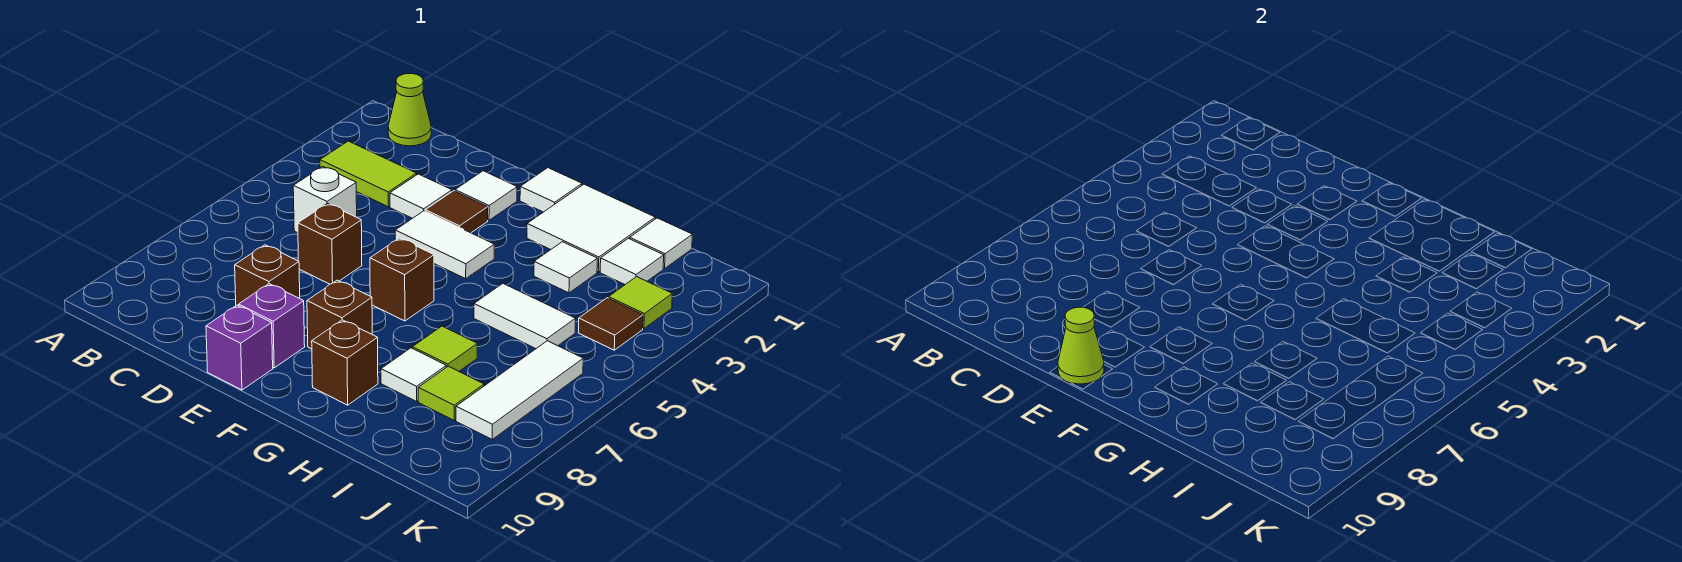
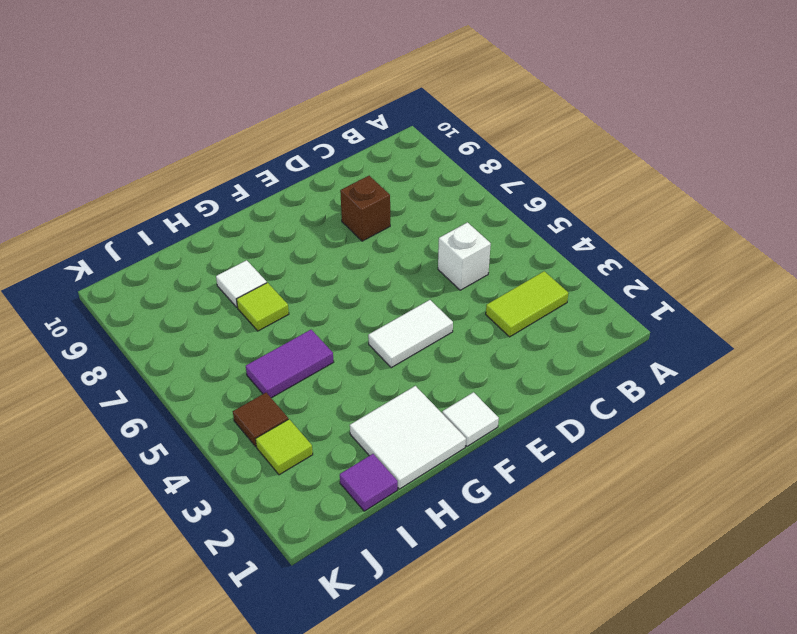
purple 1x2 tile [246,330,334,398] -> white 1x2 tile [474,284,576,349]
purple 1x1 tile [340,454,398,511] -> white 1x1 tile [630,218,692,269]
none -> lime 1x1 cone [388,74,431,146]
none -> white 1x1 tile [390,174,452,218]
none -> brown 1x1 brick [298,204,362,284]

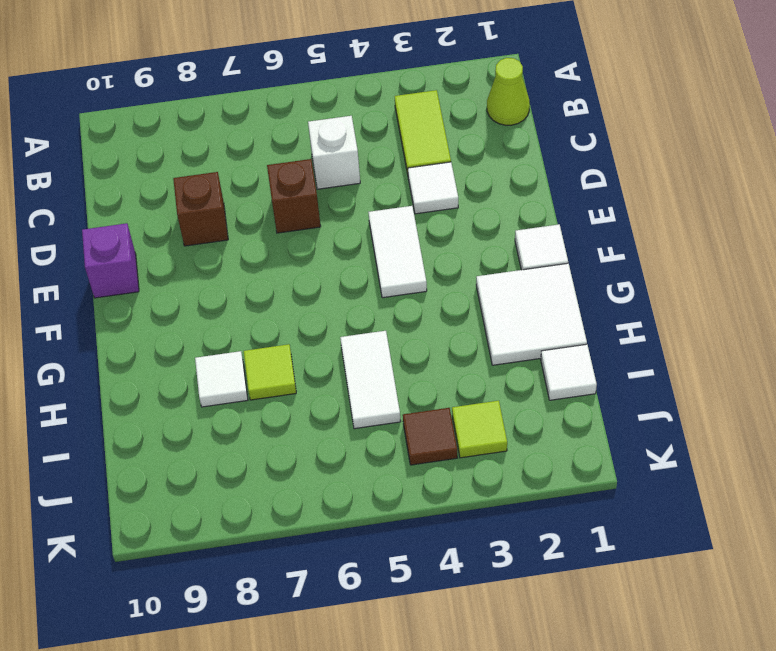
none -> white 1x1 tile [455,171,517,220]
none -> brown 1x1 tile [425,191,488,233]
none -> purple 1x1 brick [239,284,305,368]

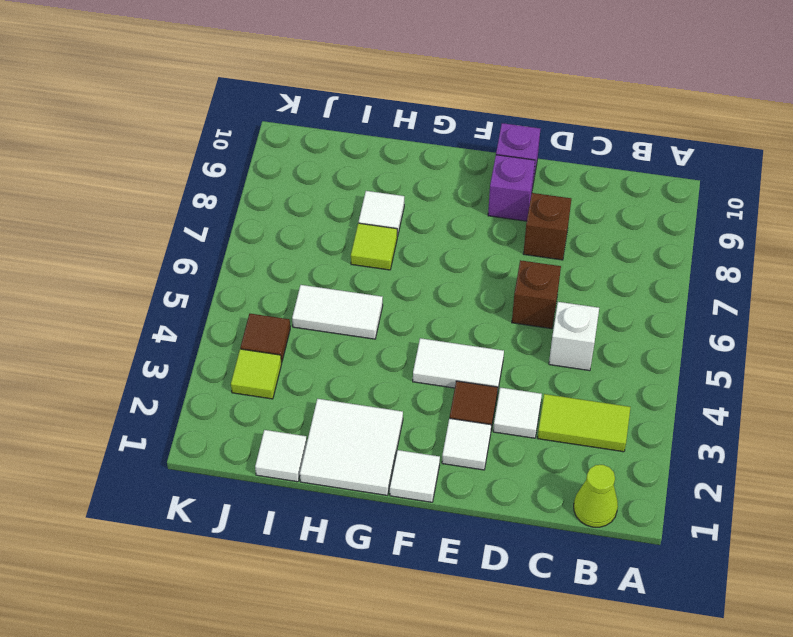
none -> brown 1x1 brick [370,238,434,321]
none -> brown 1x1 brick [307,280,372,349]
none -> brown 1x1 brick [312,320,378,405]

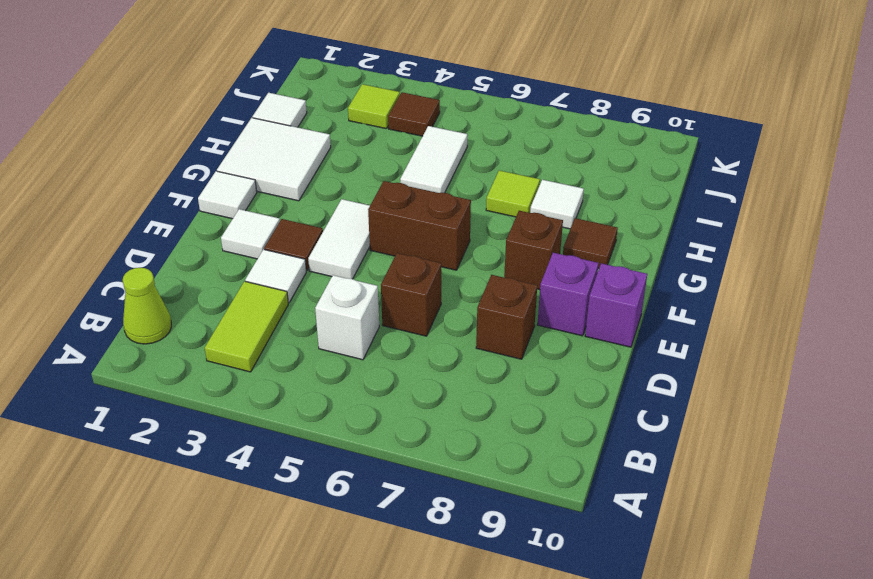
brown 1x2 brick [368,181,471,270] -> brown 1x1 brick [370,238,434,321]
brown 1x1 tile [563,218,618,268] -> brown 1x1 brick [312,320,378,405]
none -> white 1x1 tile [534,242,597,293]
none -> white 1x1 tile [600,238,664,284]
none -> lime 1x1 tile [418,366,484,420]

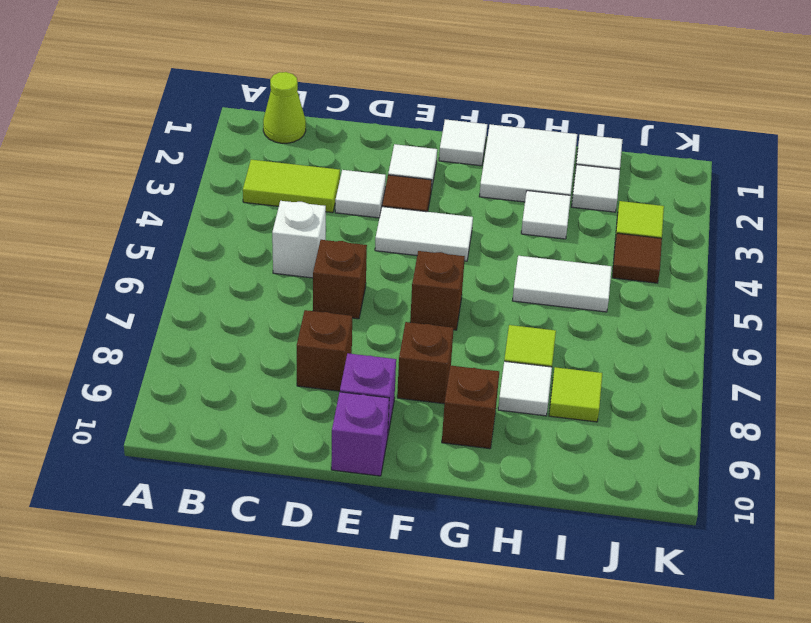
none -> white 1x3 tile [456,341,583,439]
none -> lime 1x1 cone [1058,307,1104,384]

